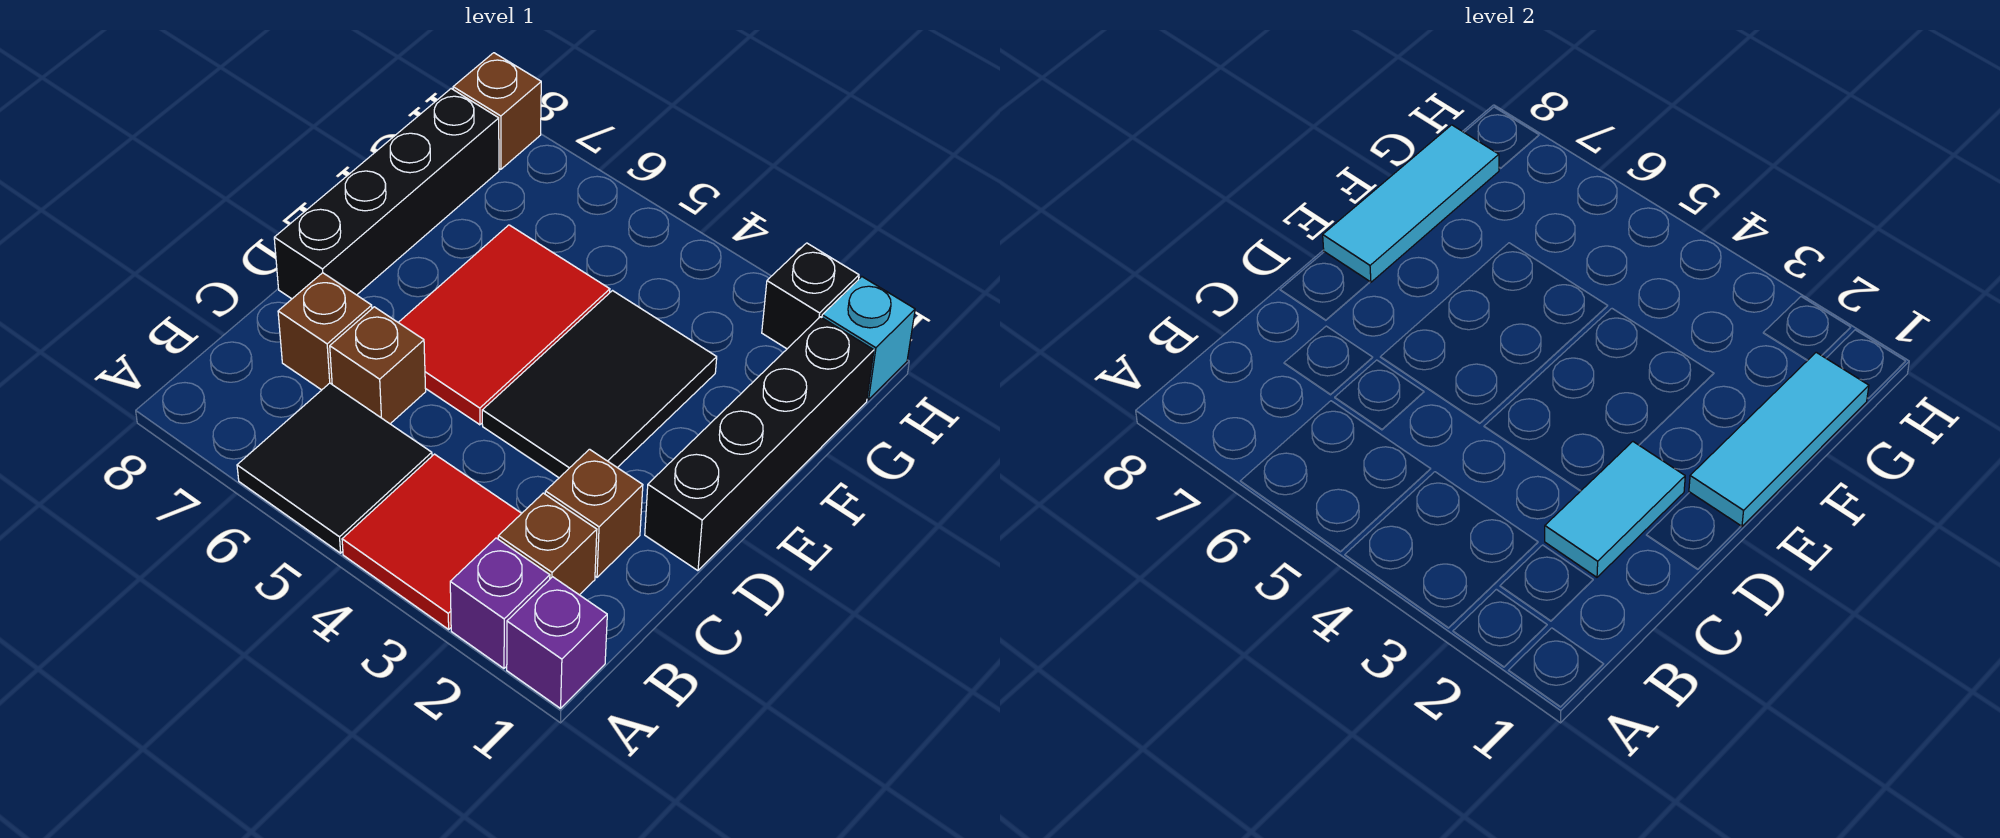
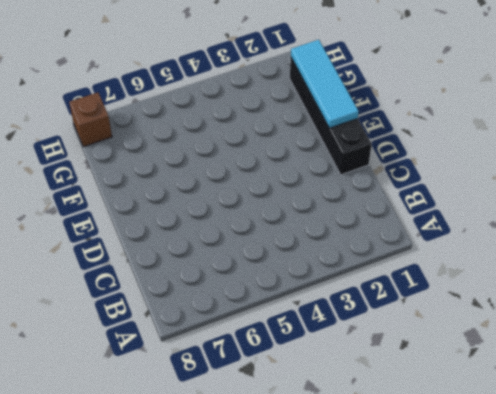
none -> purple 1x1 brick [507,577,607,708]
none -> purple 1x1 brick [450,538,550,668]
none -> red 2x2 tile [342,454,522,629]

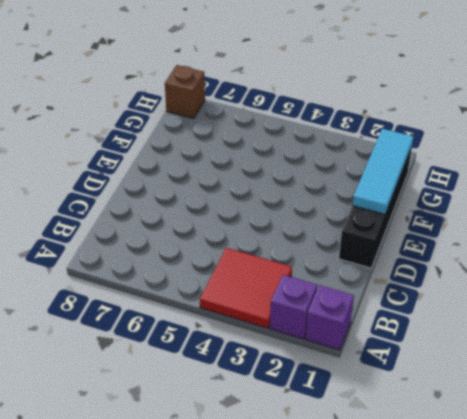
none -> black 2x2 tile [237,383,432,553]
none -> brown 1x1 brick [498,493,597,595]
none -> brown 1x1 brick [545,449,643,577]

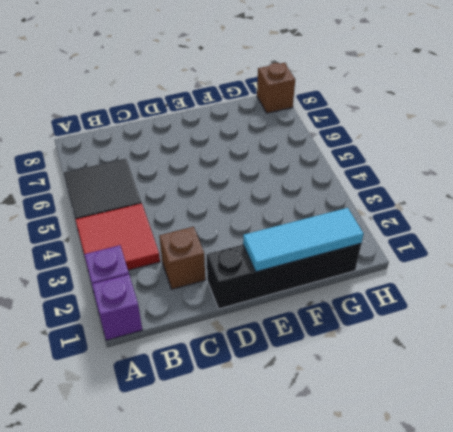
none -> brown 1x1 brick [498,493,597,595]
none -> brown 1x1 brick [330,307,426,424]
none -> brown 1x1 brick [278,273,372,390]

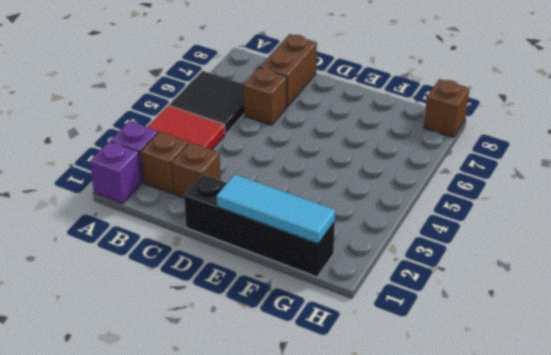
brown 1x2 brick [259,34,317,107] -> brown 1x1 brick [278,273,372,390]
none -> black 2x3 tile [482,291,717,478]
none -> red 2x3 tile [398,225,610,425]
none -> black 1x4 brick [274,89,499,299]

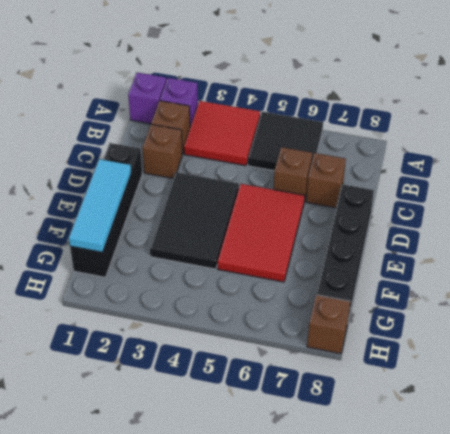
none -> cyan 1x1 brick [822,277,915,400]
none -> black 1x1 brick [762,243,859,349]
none -> cyan 1x2 tile [1545,442,1685,577]

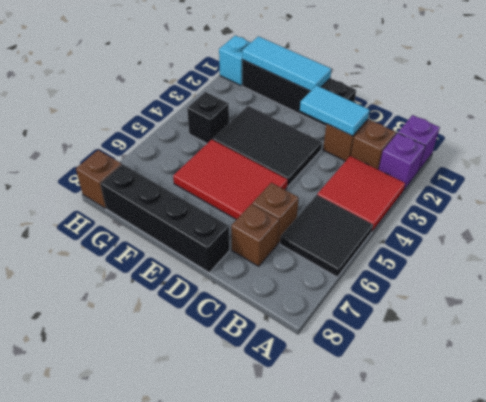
black 1x1 brick [187,92,229,143] -> black 1x1 brick moved to [762,243,859,349]
none -> cyan 1x3 tile [1323,125,1499,282]

